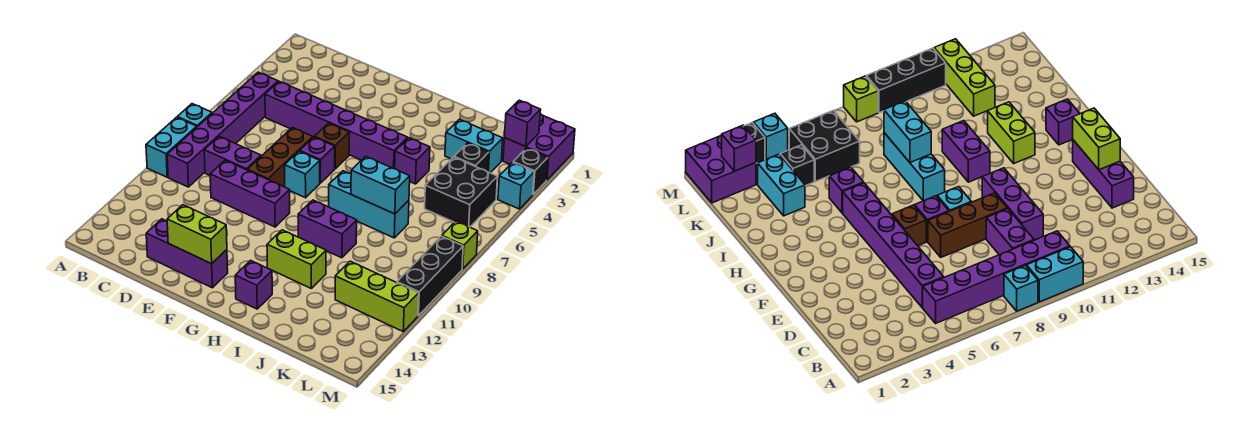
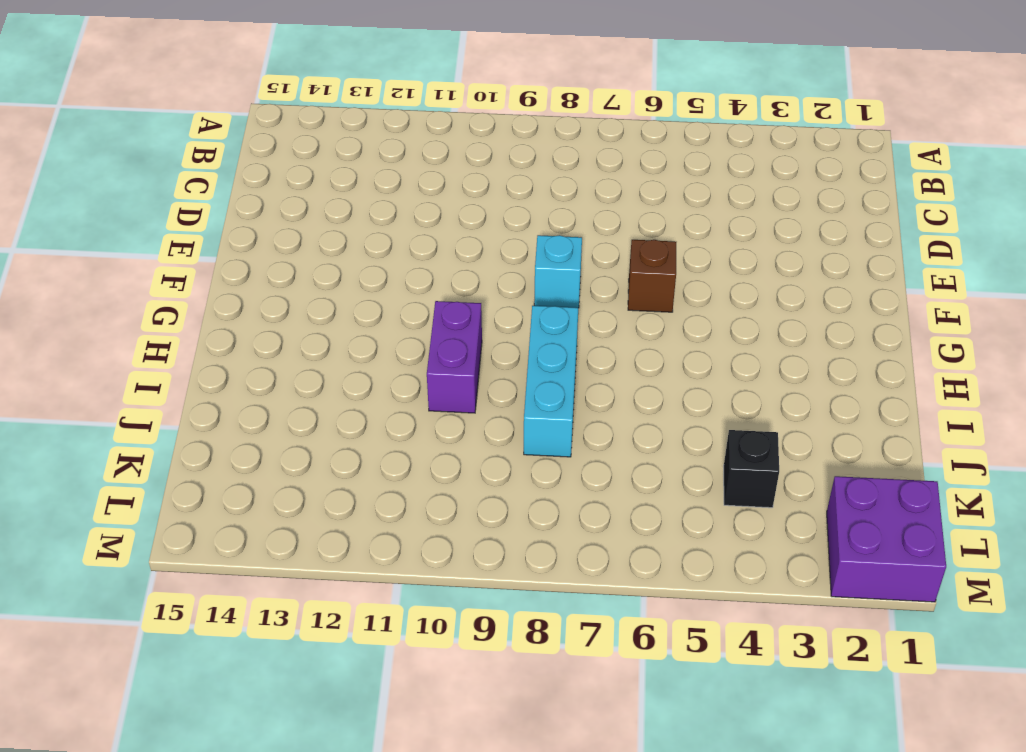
none -> cyan 1x1 brick [177,104,212,127]
none -> cyan 1x2 brick [146,117,197,177]
none -> purple 1x6 brick [167,72,278,187]

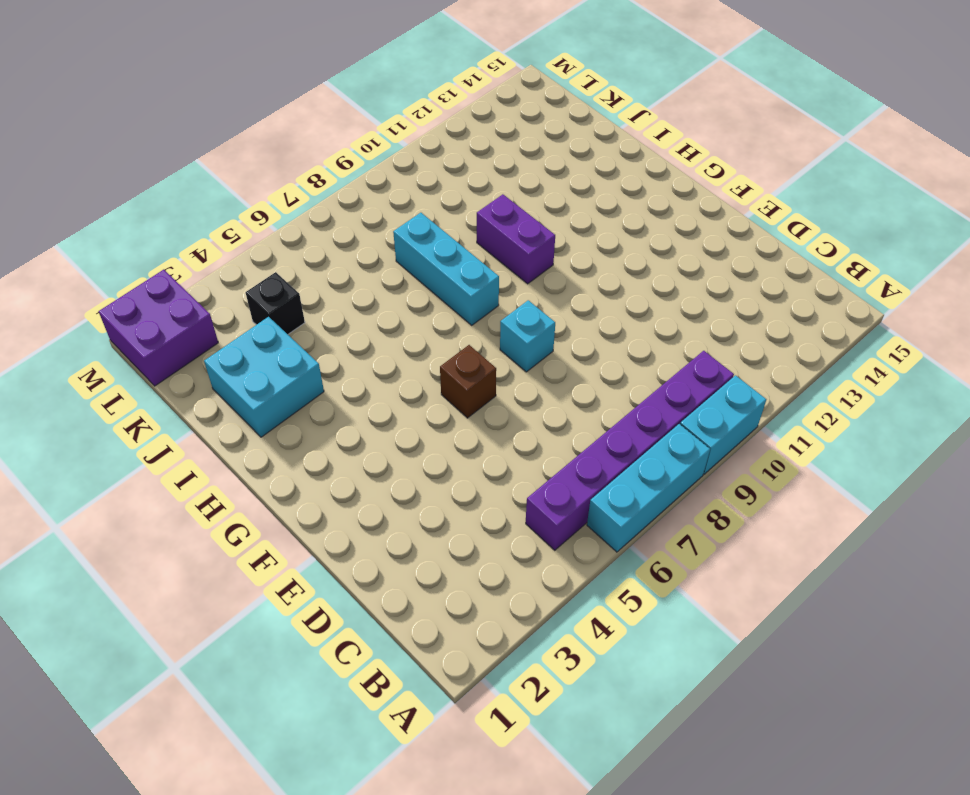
cyan 1x3 brick [587,424,710,552] -> cyan 1x1 brick [177,104,212,127]
cyan 2x2 brick [204,317,324,437] -> cyan 1x2 brick [445,119,503,173]
none -> purple 1x6 brick [265,81,408,169]
none -> purple 1x2 brick [204,136,261,175]
none -> purple 1x3 brick [210,160,290,227]

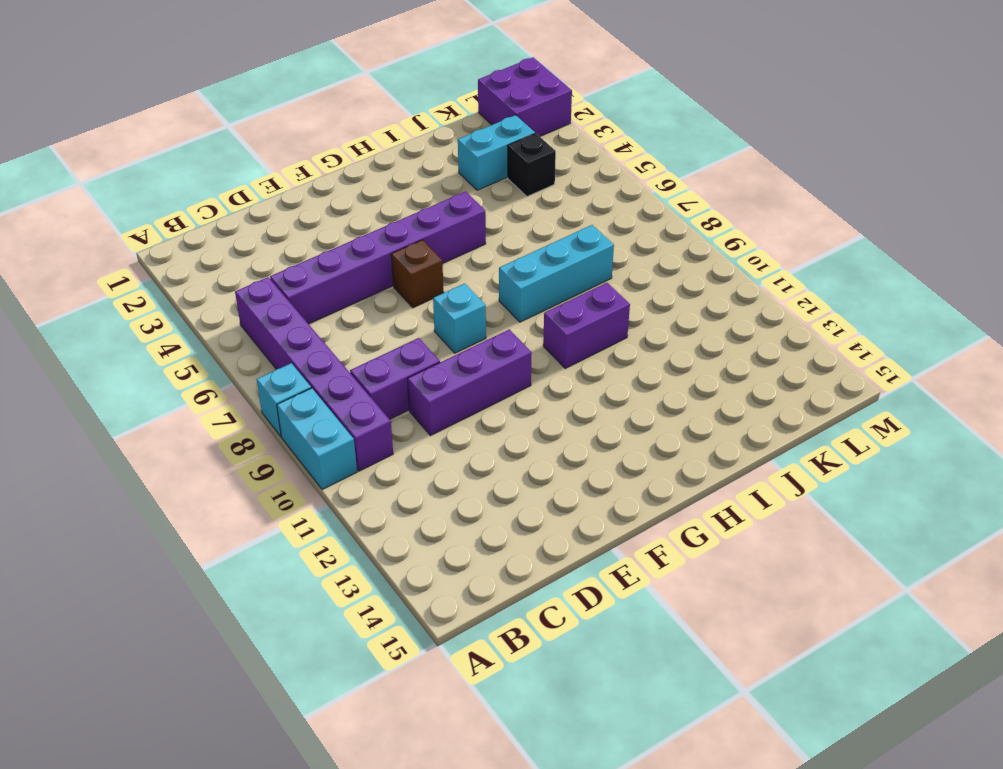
none -> purple 1x3 brick [146,219,228,288]
none -> brown 1x3 brick [247,128,313,187]
none -> purple 1x1 brick [300,137,335,183]

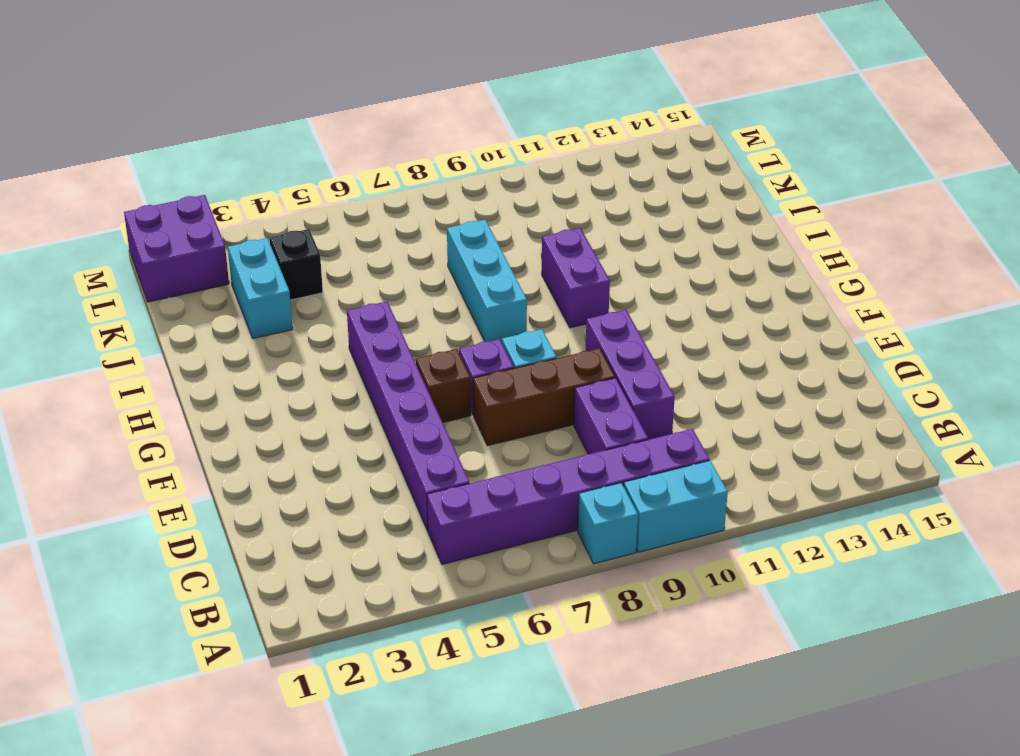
none -> purple 1x3 brick [146,219,228,288]
none -> lime 1x2 brick [267,230,326,288]
none -> purple 1x1 brick [235,260,272,309]

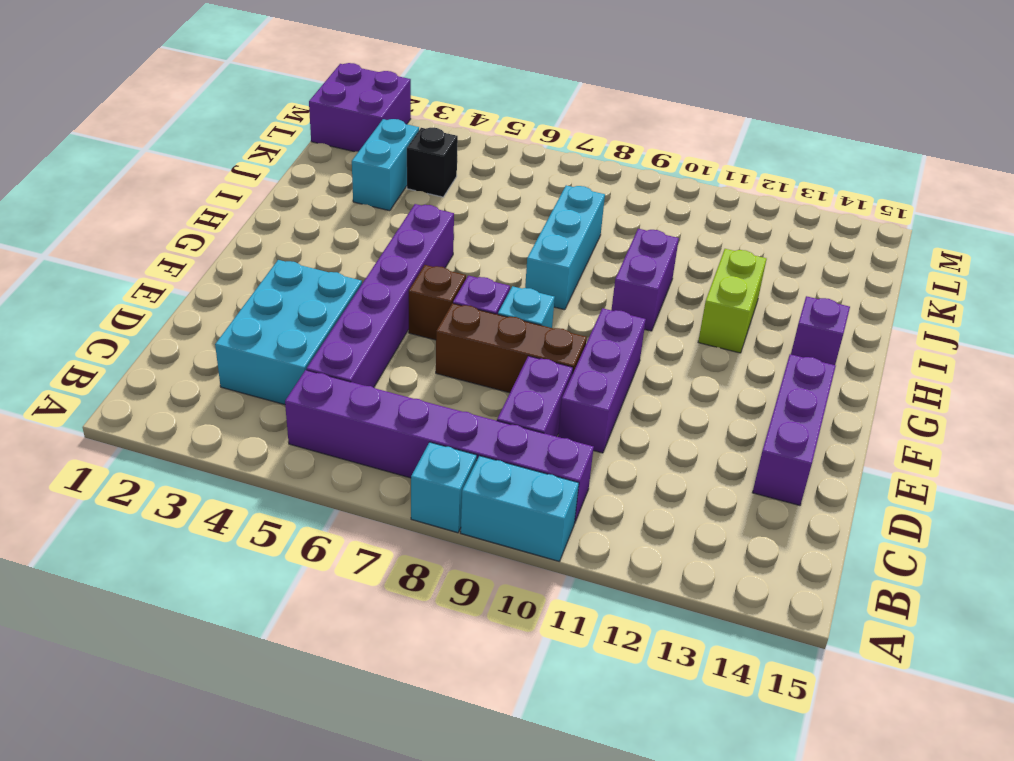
cyan 2x3 brick [215,260,362,405] -> none
none -> purple 1x1 brick [395,138,430,184]
none -> black 2x2 brick [425,157,497,227]
none -> lime 1x3 brick [335,261,419,331]

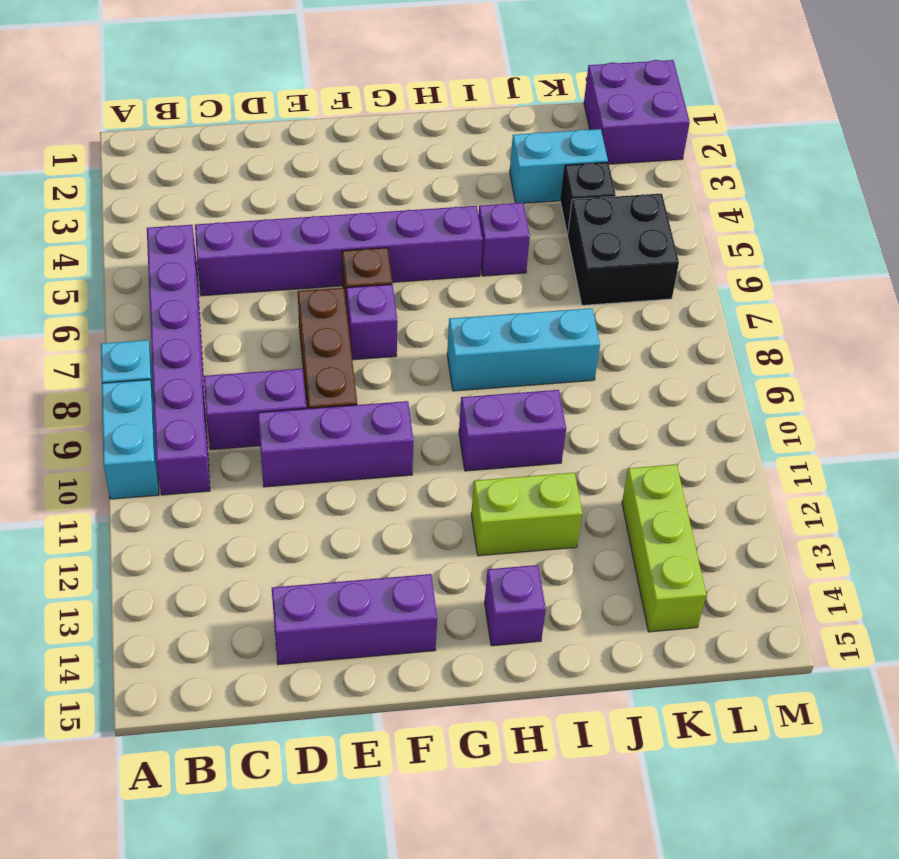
lime 1x3 brick [622,464,706,632] -> lime 1x3 brick turned to [335,261,419,331]
none -> cyan 1x1 brick [285,151,320,198]
none -> black 1x1 brick [513,148,548,194]
none -> cyan 1x1 brick [498,162,534,209]

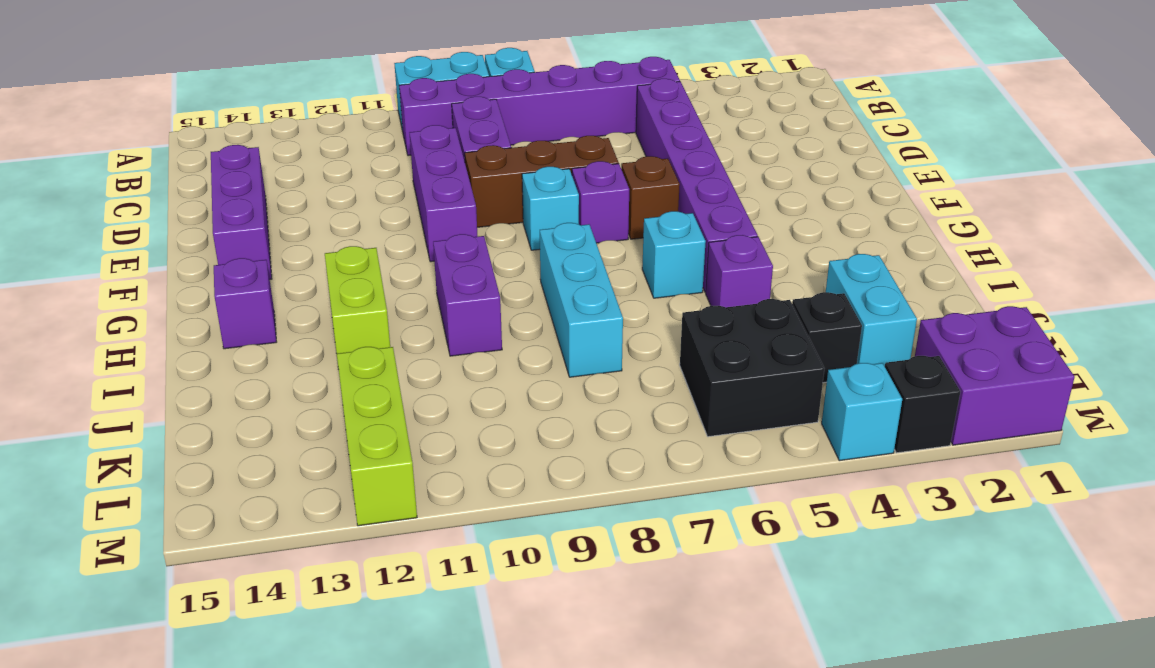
cyan 1x1 brick [642,211,706,298] -> none
none -> lime 1x1 brick [442,221,478,269]
none -> black 1x3 brick [397,236,463,316]
none -> lime 1x2 brick [167,205,227,264]

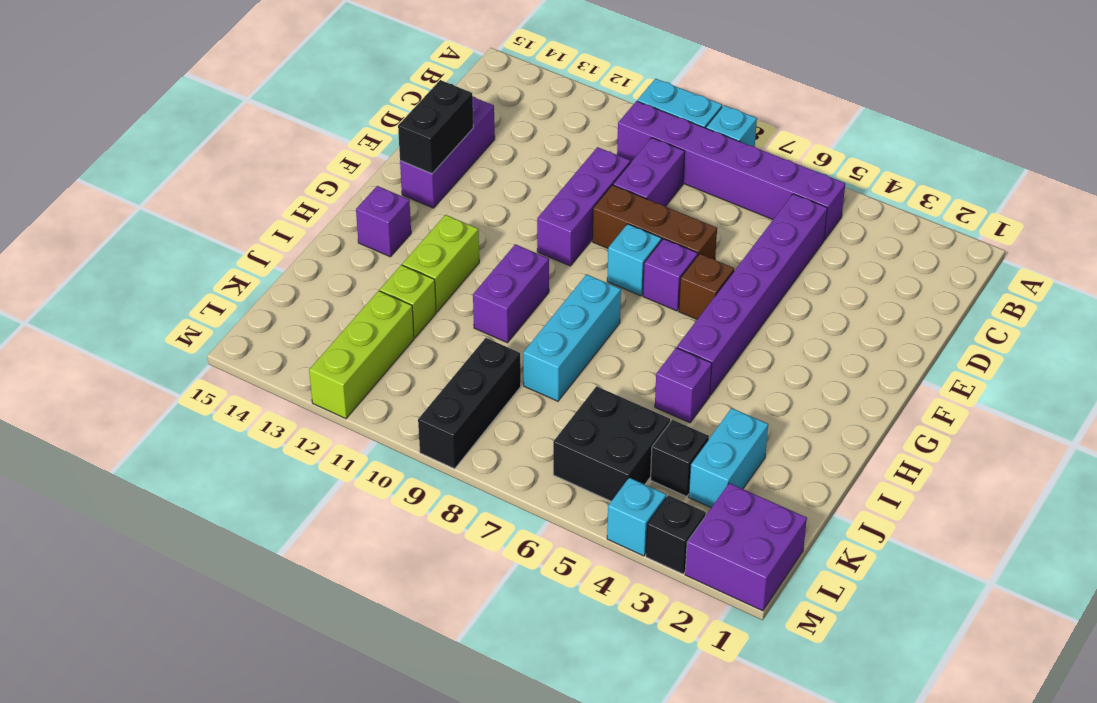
black 1x2 brick [398,80,473,174] -> lime 1x2 brick [167,205,227,264]
lime 1x1 brick [380,265,436,338] -> lime 1x1 brick moved to [442,221,478,269]
black 1x3 brick [418,338,521,469] -> black 1x3 brick turned to [397,236,463,316]
none -> cyan 1x2 brick [351,156,410,214]
none -> purple 1x1 brick [505,100,541,147]

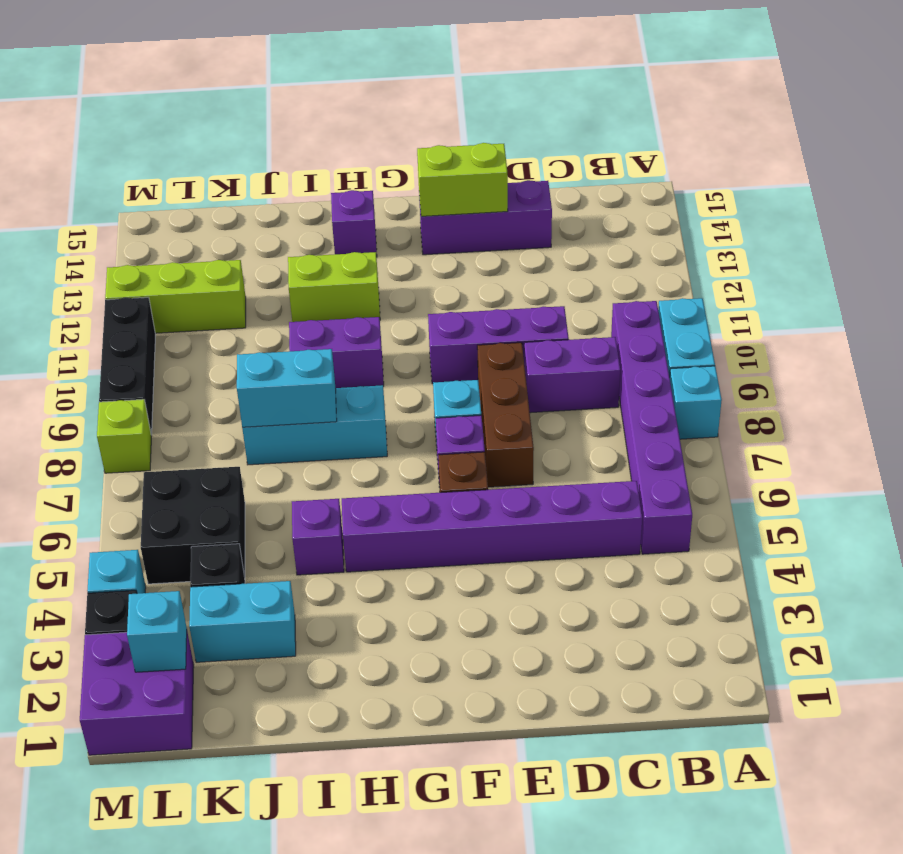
cyan 1x1 brick [127,591,187,672] -> purple 1x1 brick [505,100,541,147]

